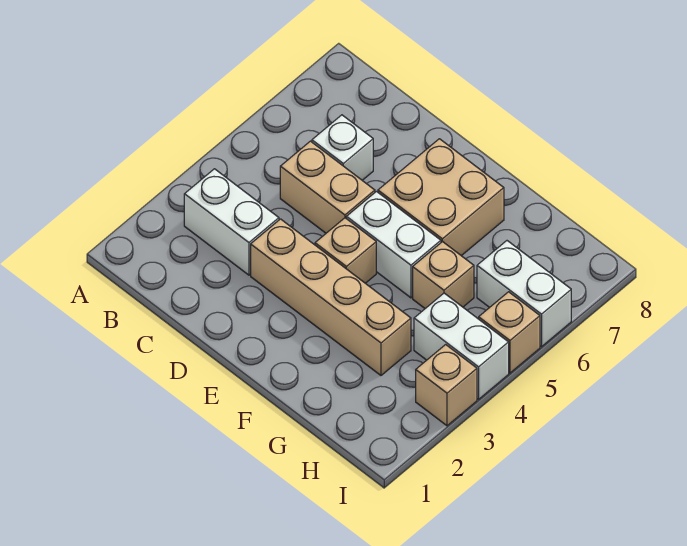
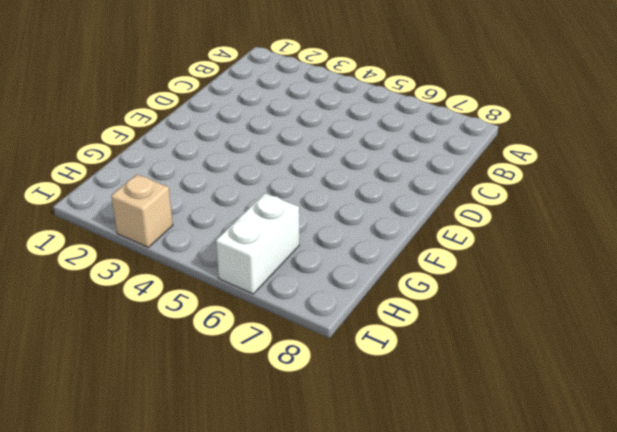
none -> white 1x2 brick [184,169,279,275]
none -> tan 1x2 brick [280,141,375,233]
none -> white 1x1 brick [312,115,373,180]

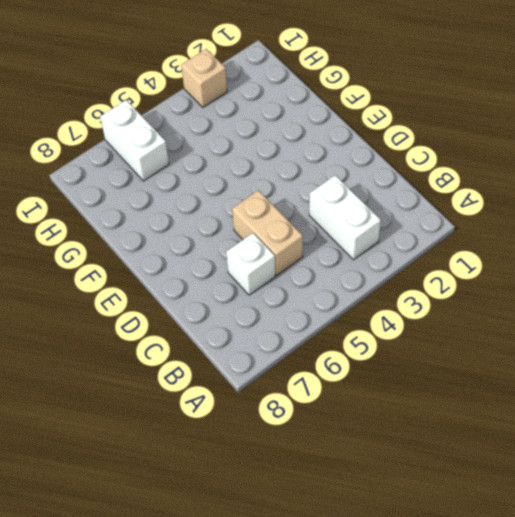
none -> tan 1x4 brick [251,219,411,375]
none -> tan 1x1 brick [315,218,376,283]
none -> white 1x2 brick [346,192,441,298]

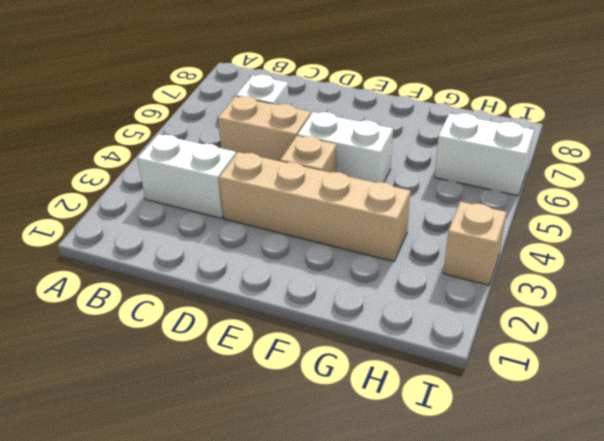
none -> tan 2x2 brick [378,139,504,256]
none -> tan 1x1 brick [413,241,474,308]
none -> white 1x2 brick [414,293,509,399]

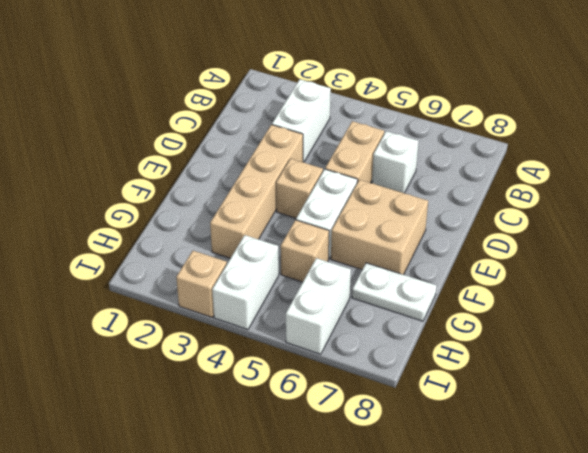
white 1x2 plate [352,263,436,321] -> none
none -> tan 1x1 brick [479,292,540,373]

